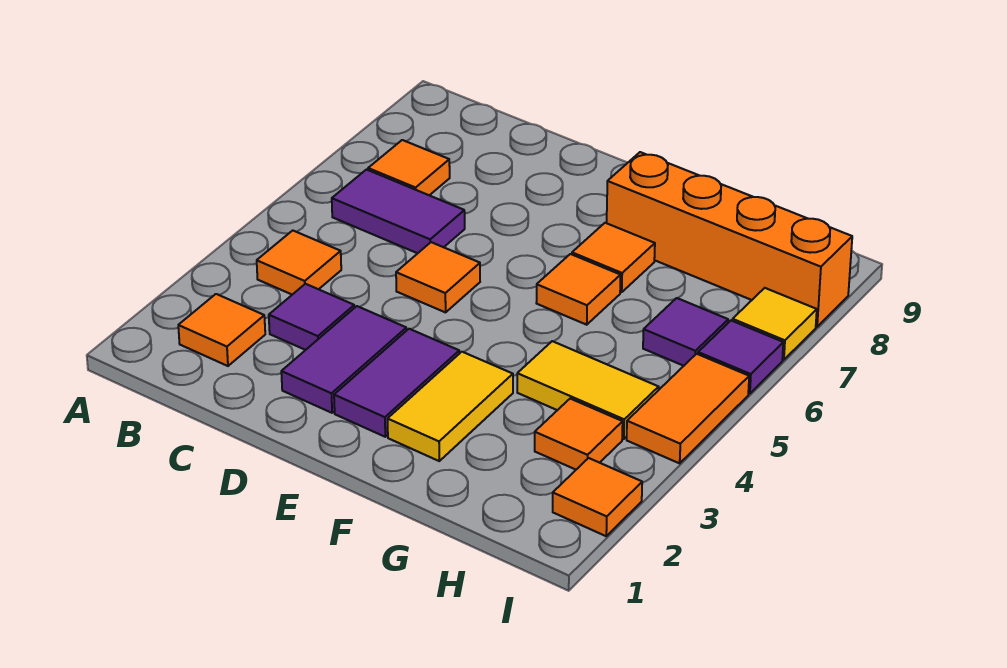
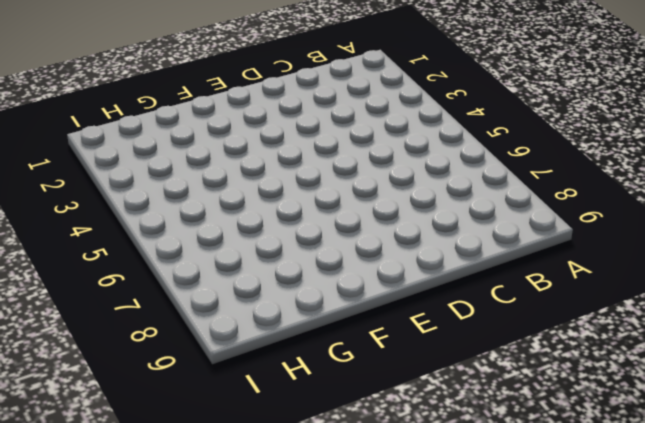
none -> orange 1x1 tile [178,294,265,366]
none -> orange 1x1 tile [257,231,341,295]
none -> purple 1x2 tile [332,170,465,253]

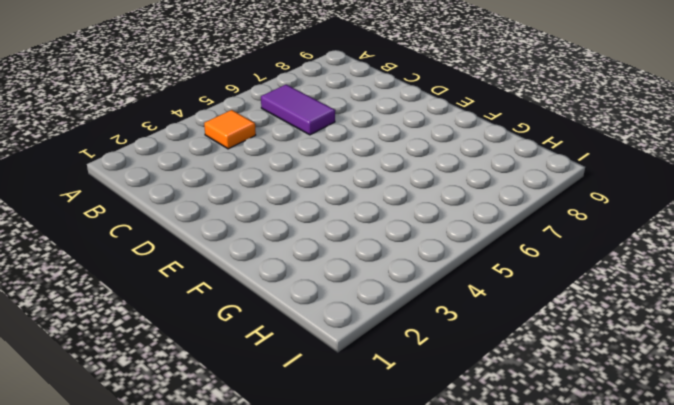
none -> orange 1x1 tile [178,294,265,366]
none -> orange 1x1 tile [368,140,450,195]
none -> purple 1x1 tile [269,284,354,350]

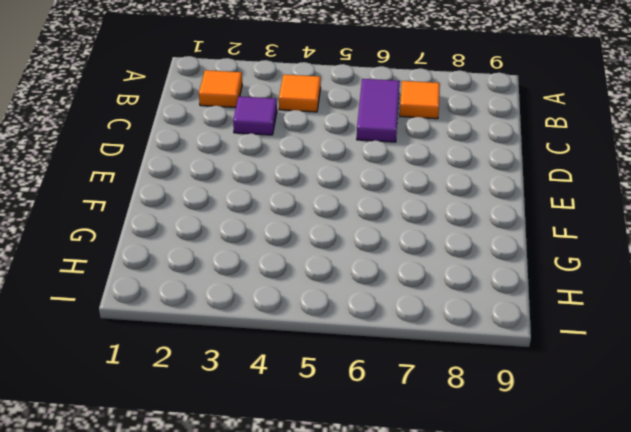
none -> purple 1x2 tile [281,306,406,413]
none -> orange 1x1 tile [396,242,480,312]
none -> purple 1x2 tile [334,329,459,437]

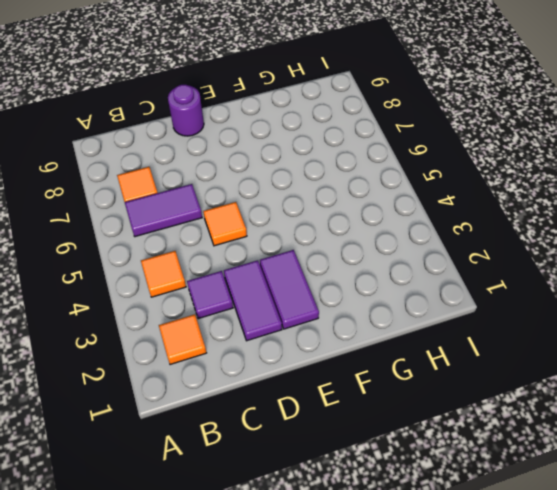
purple 1x1 round brick [168,85,204,136] -> none
none -> yellow 1x2 tile [388,352,513,461]
none -> orange 1x1 tile [536,254,621,325]
none -> orange 1x1 tile [572,223,655,292]

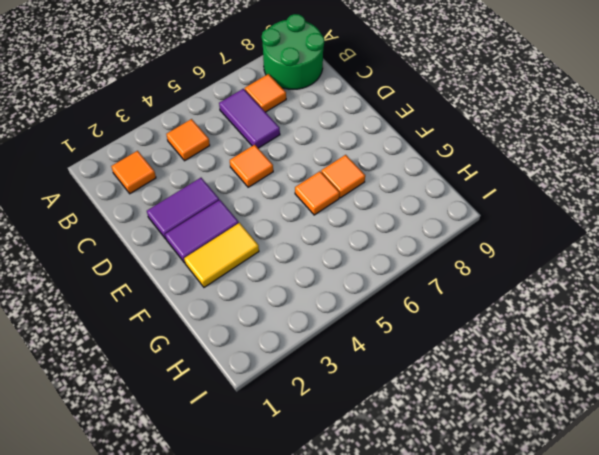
green 2x2 round brick [262,14,324,89] -> none
none -> purple 1x1 tile [269,284,354,350]
none -> orange 1x4 brick [607,152,852,327]
none -> yellow 1x2 tile [517,341,659,439]

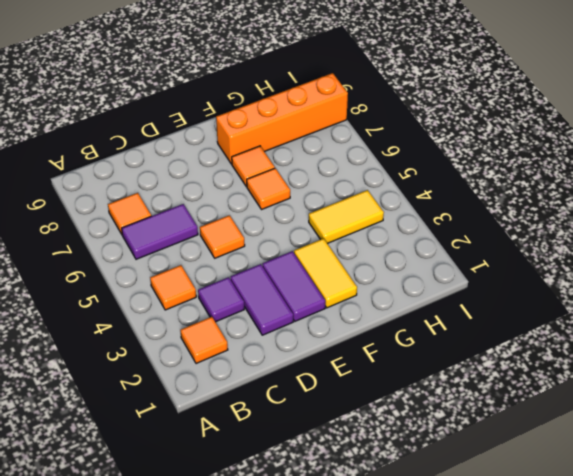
none -> orange 1x1 tile [535,399,623,470]
none -> purple 1x1 tile [643,298,728,366]
none -> orange 1x1 tile [553,458,642,536]

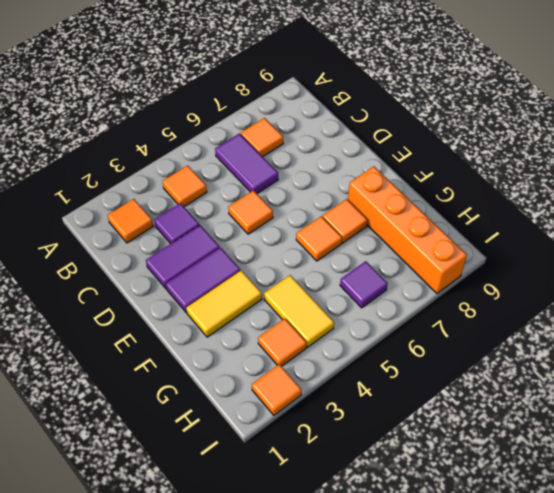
none -> orange 1x2 tile [627,354,749,463]
none -> purple 1x1 tile [698,320,783,394]
none -> yellow 1x1 tile [733,288,817,360]

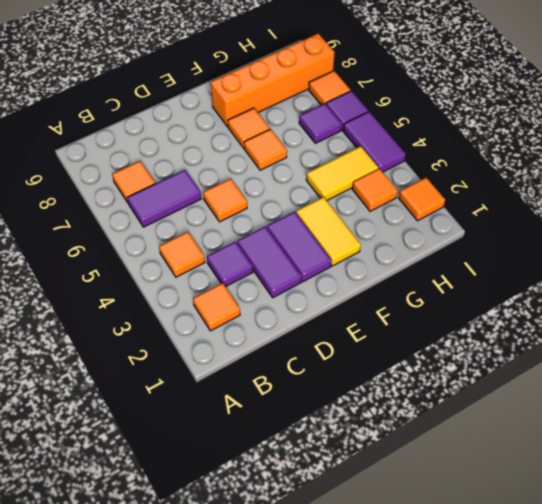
purple 1x2 tile [343,112,406,172] -> orange 1x2 tile [627,354,749,463]
orange 1x1 tile [309,71,350,105] -> yellow 1x1 tile [733,288,817,360]

